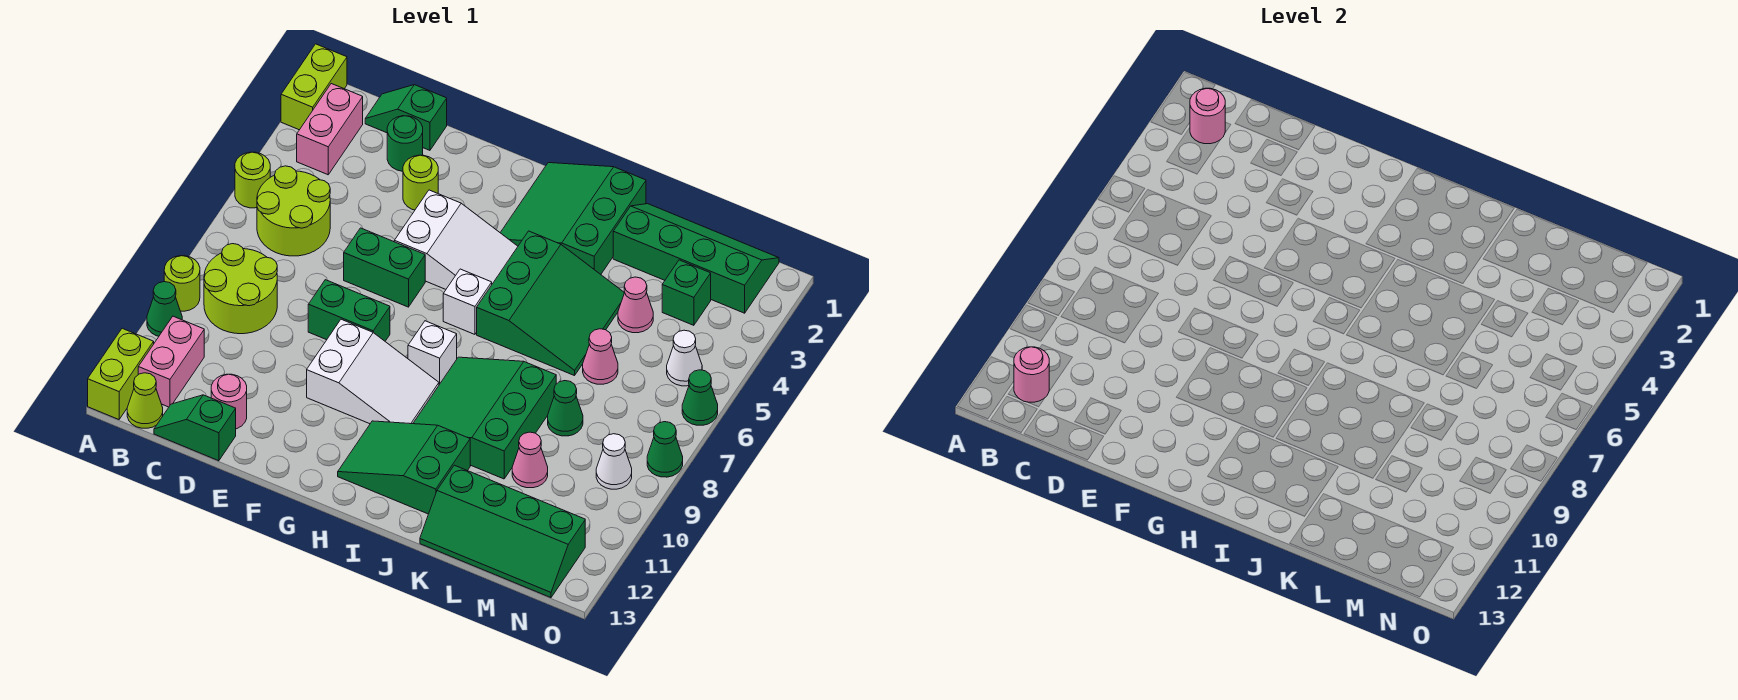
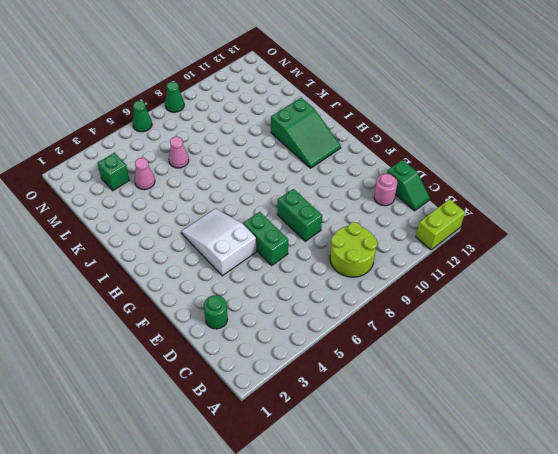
none -> lime 1x2 brick [281,44,347,130]
none -> lime 1x1 round brick [235,152,270,208]
none -> lime 1x1 round brick [164,256,200,311]
none -> green 1x1 cone [147,282,182,336]

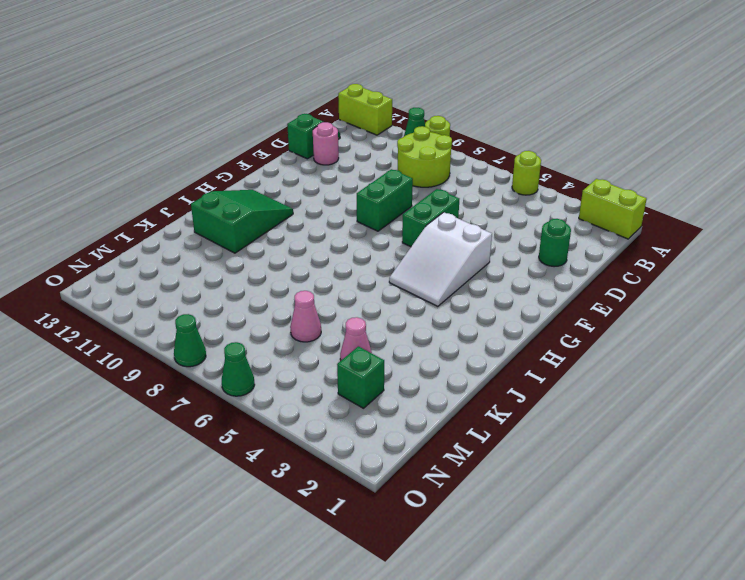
none -> pink 1x2 brick [297,84,363,175]
none -> lime 2x2 round brick [257,166,330,256]
none -> pink 1x2 brick [138,316,204,407]
none -> lime 1x1 cone [127,373,163,428]

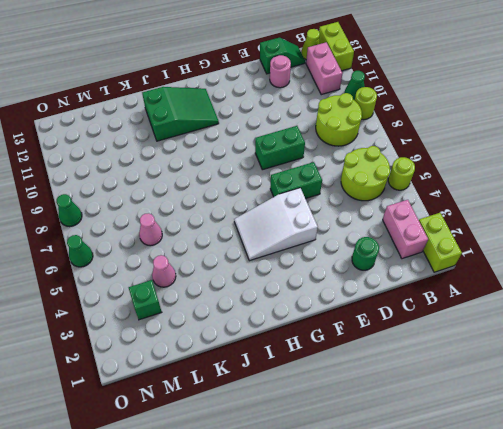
none -> green 1x2 slope [365,85,447,150]
none -> lime 1x1 round brick [403,155,438,210]
none -> white 2x3 slope [307,319,439,424]
none -> green 3x3 slope [500,163,646,274]

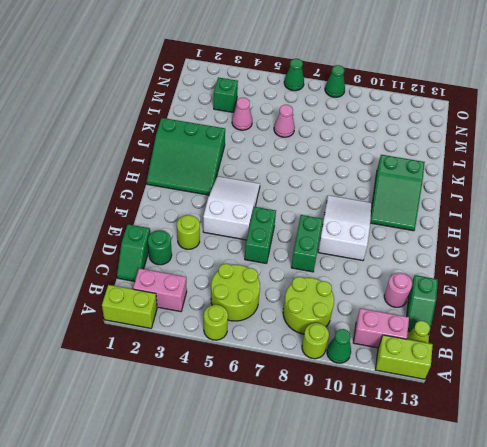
none -> white 1x1 brick [443,269,492,334]
none -> white 1x1 brick [408,321,457,385]
none -> green 3x3 slope [477,231,624,376]
none -> green 3x3 slope [413,357,556,479]

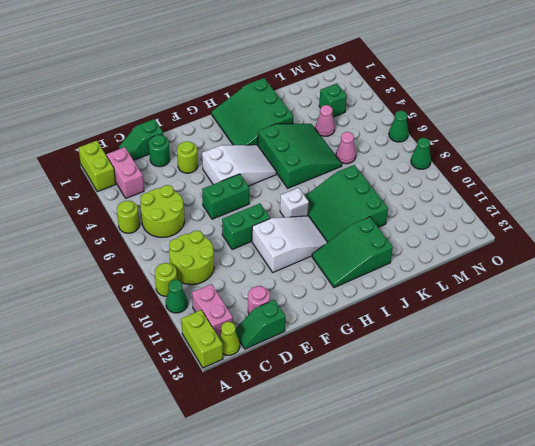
none -> white 1x1 brick [443,269,492,334]
none -> green 2x4 slope [613,204,779,313]
none -> green 2x4 slope [420,465,585,598]
none -> green 1x1 cone [548,381,583,436]

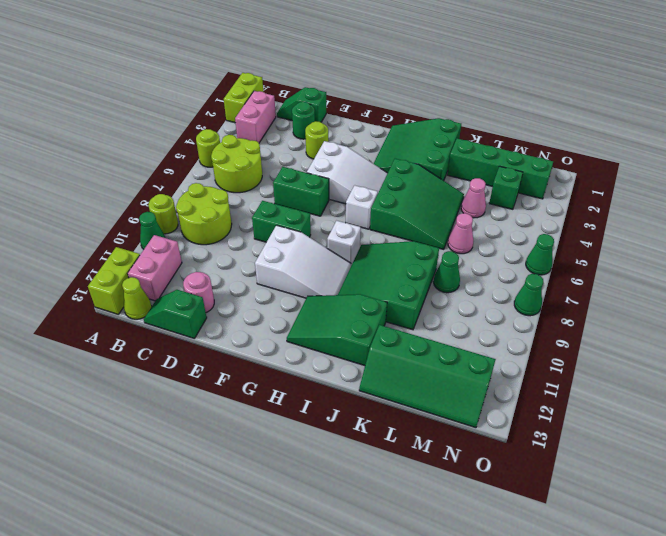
none -> pink 1x1 cone [512,432,548,488]
none -> white 1x1 cone [667,330,702,386]
none -> white 1x1 cone [596,434,632,489]
none -> pink 1x1 round brick [1190,88,1225,144]

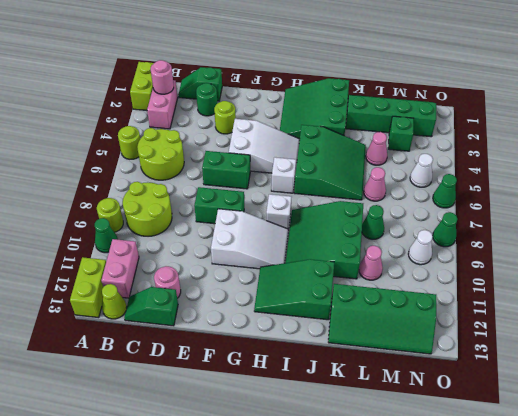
none -> pink 1x1 round brick [1014,347,1049,403]

